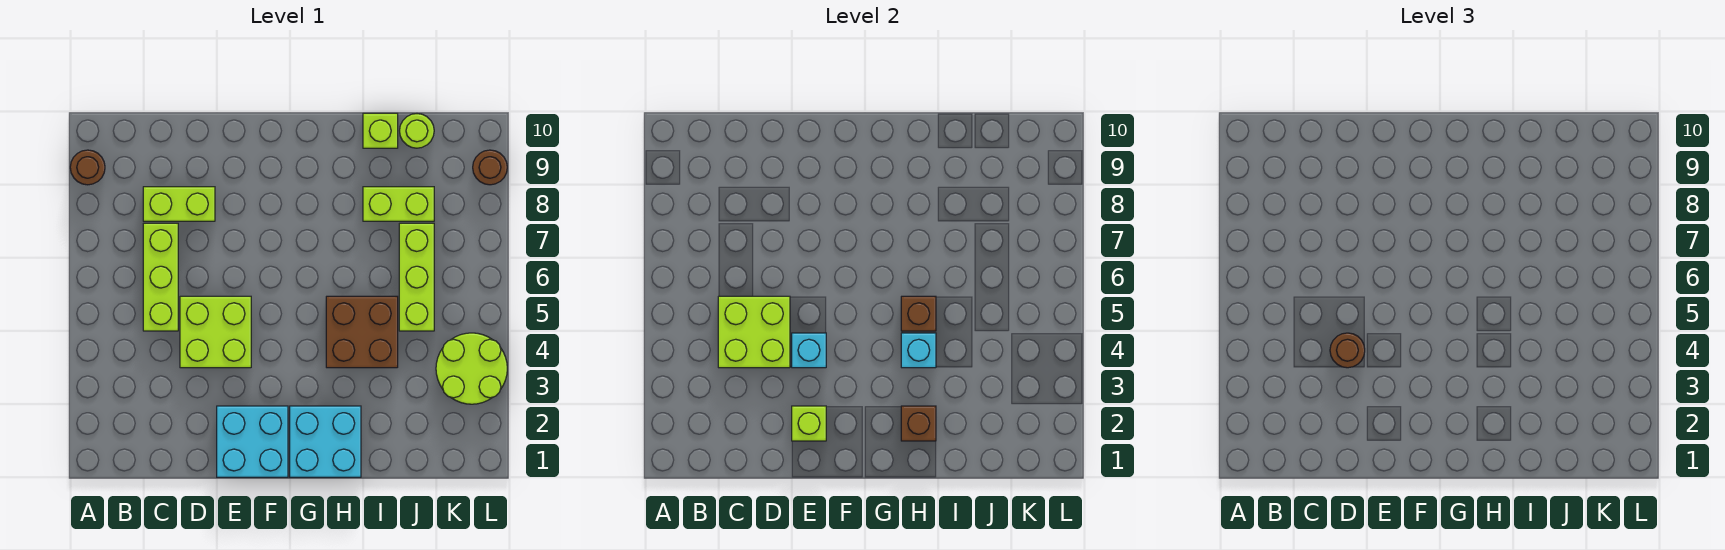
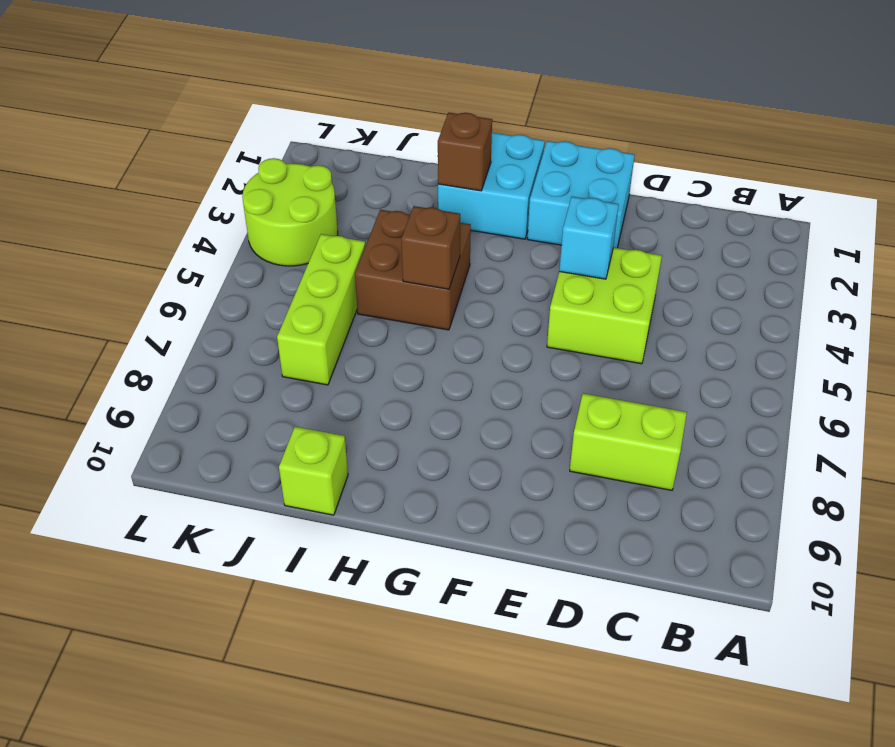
none -> brown 1x1 round brick [70,150,105,185]
none -> lime 1x3 brick [143,223,178,331]
none -> lime 1x2 brick [363,187,434,221]

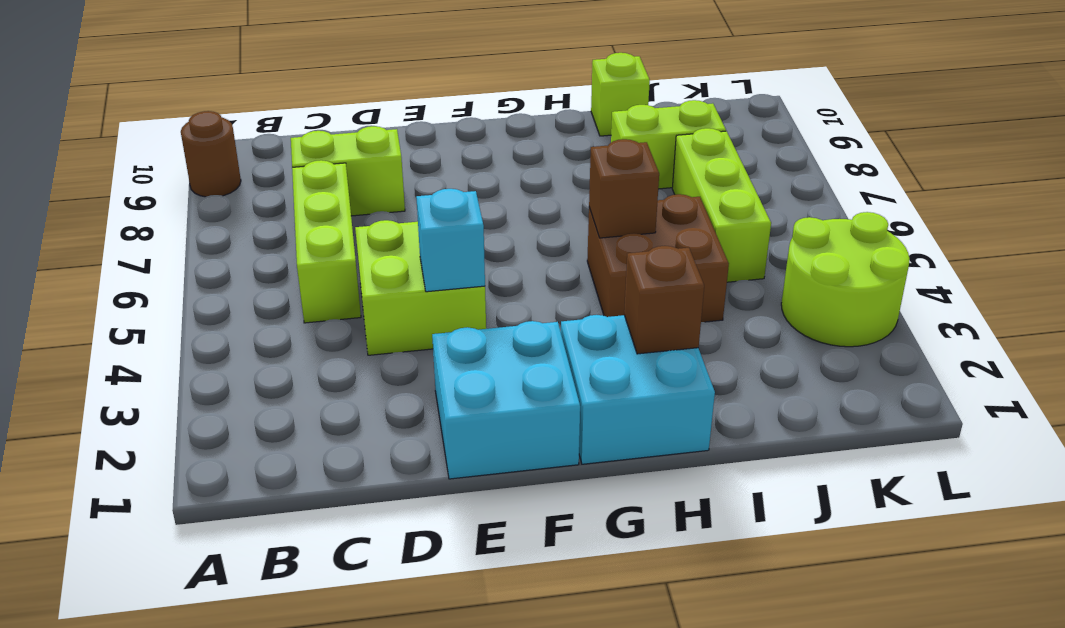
none -> lime 1x1 round brick [400,114,434,148]
none -> brown 1x1 round brick [473,150,507,185]
none -> lime 2x2 brick [718,296,790,368]

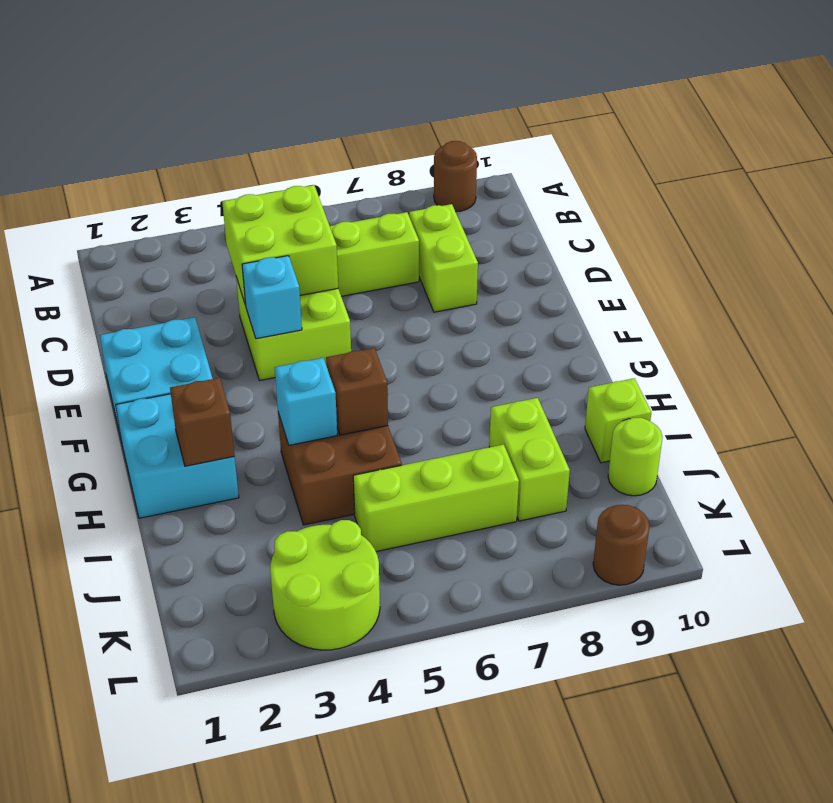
none -> lime 1x1 brick [792,406,826,441]
none -> brown 1x1 round brick [1330,333,1365,368]

